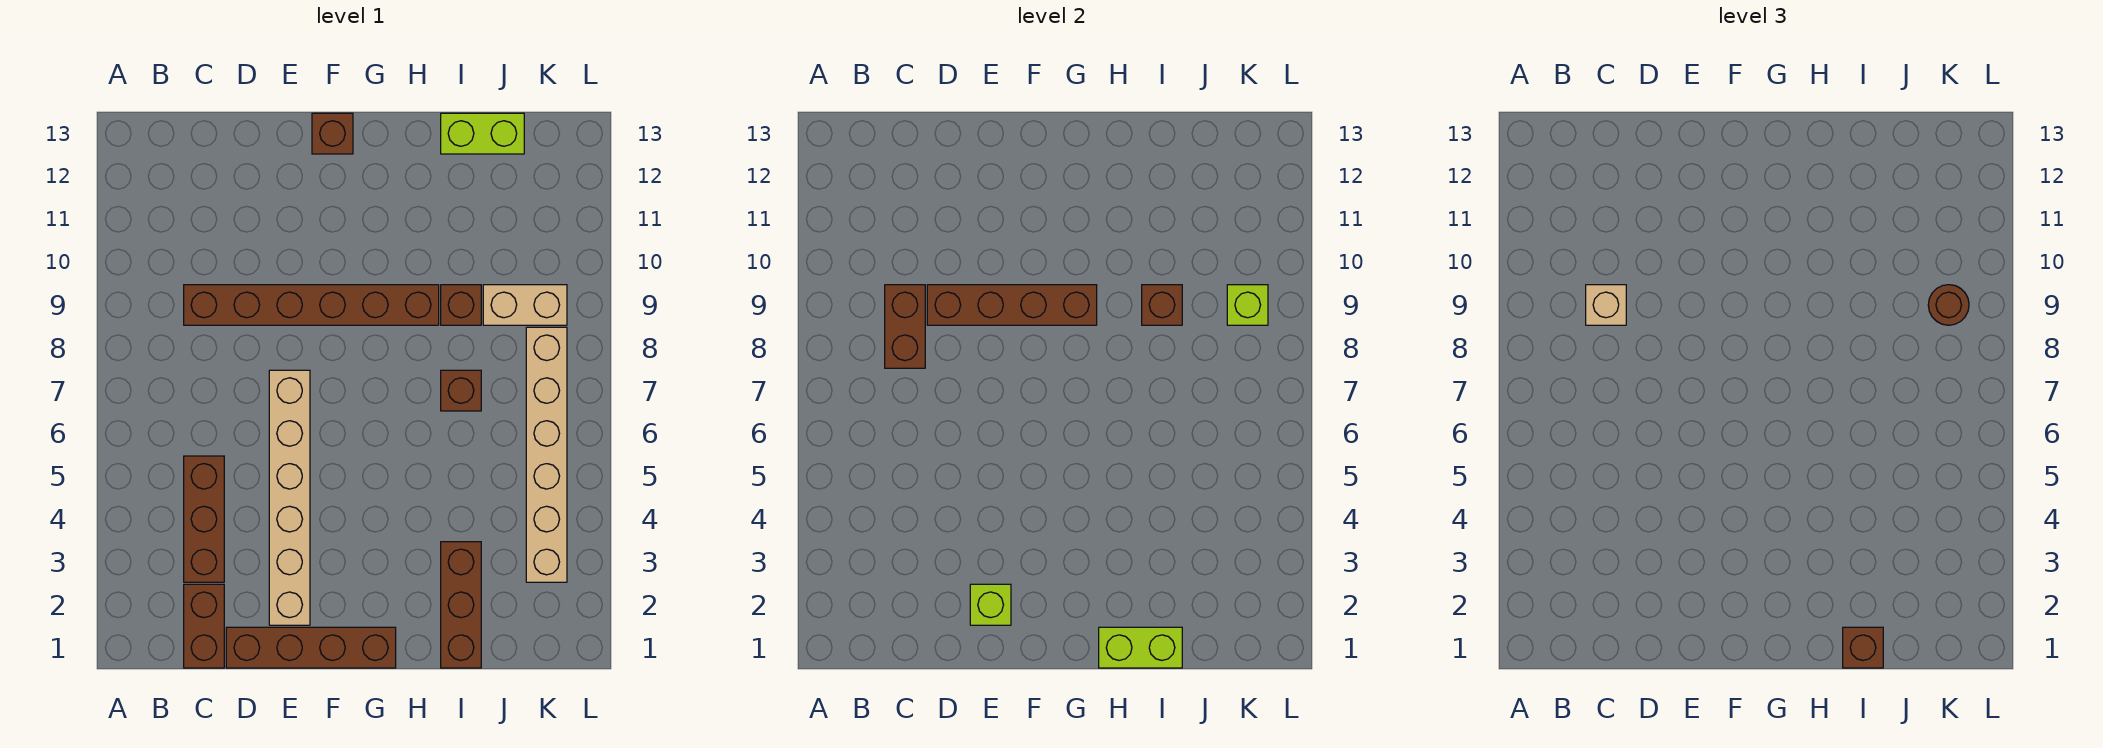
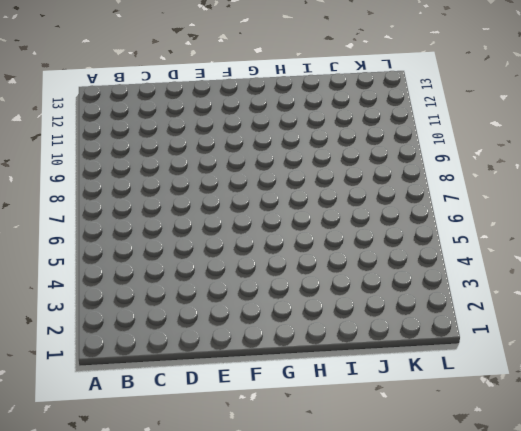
none -> brown 1x2 brick [184,584,224,668]
none -> brown 1x3 brick [184,456,224,582]
none -> brown 1x6 brick [184,285,439,325]

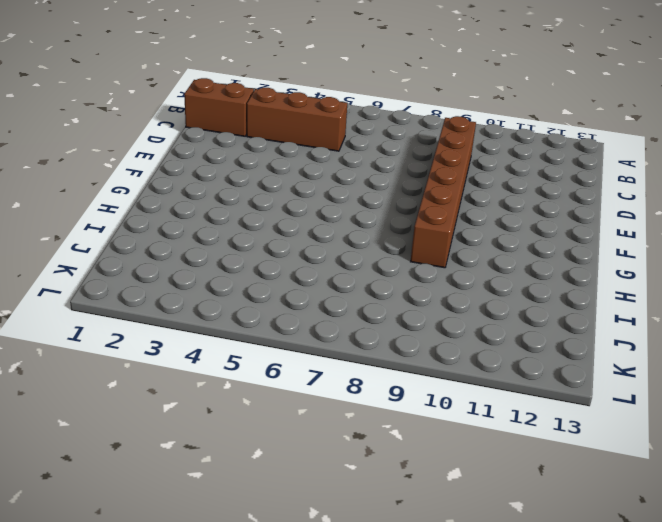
none -> brown 1x4 brick [226,627,396,668]
none -> tan 1x6 brick [269,370,310,625]
none -> brown 1x1 brick [312,113,353,154]

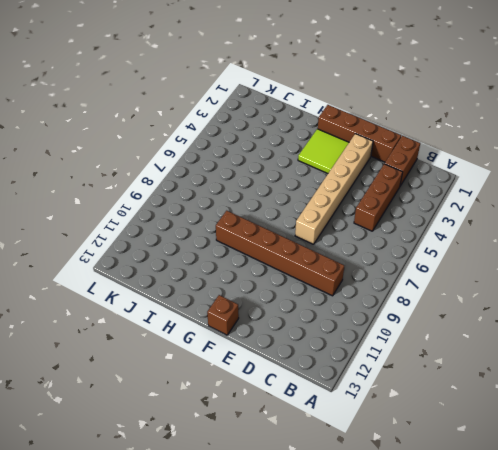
lime 2x2 tile [298,129,349,173] -> none
none -> brown 1x3 brick [441,542,481,668]
none -> brown 1x1 brick [441,370,481,411]
none -> brown 1x1 brick [441,285,481,325]

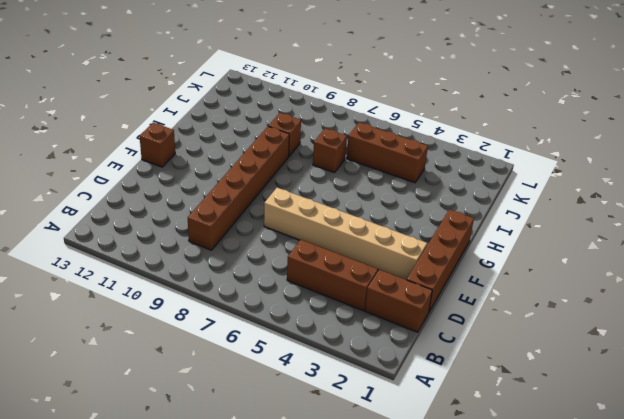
brown 1x3 brick [347,122,428,183] -> brown 1x3 brick moved to [441,542,481,668]
none -> lime 1x2 brick [441,113,524,154]
none -> tan 1x2 brick [483,285,567,325]
none -> tan 1x6 brick [526,327,567,582]

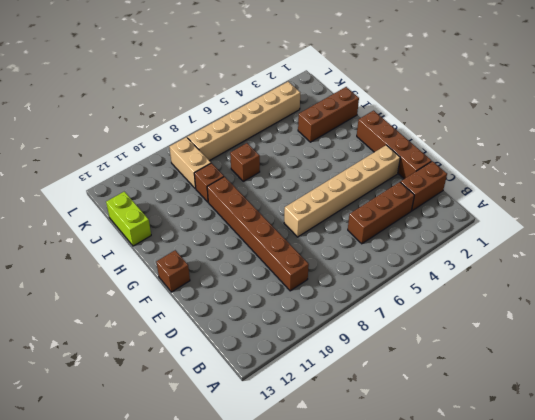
none -> brown 1x2 brick [885,285,925,368]
none -> brown 1x4 brick [927,285,1097,325]
none -> lime 1x1 brick [970,584,1011,625]

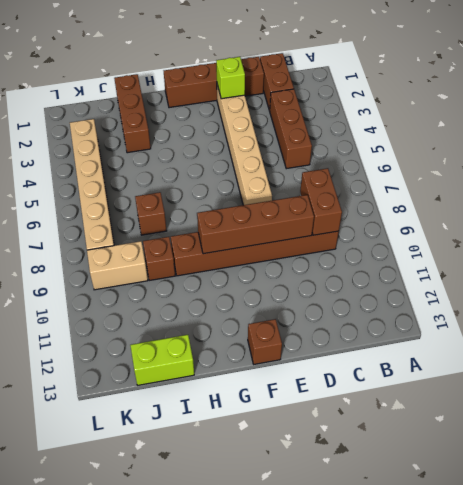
none -> lime 1x2 brick [1099,627,1182,668]
none -> brown 1x1 brick [1142,285,1182,325]
none -> lime 1x1 brick [1227,285,1268,325]

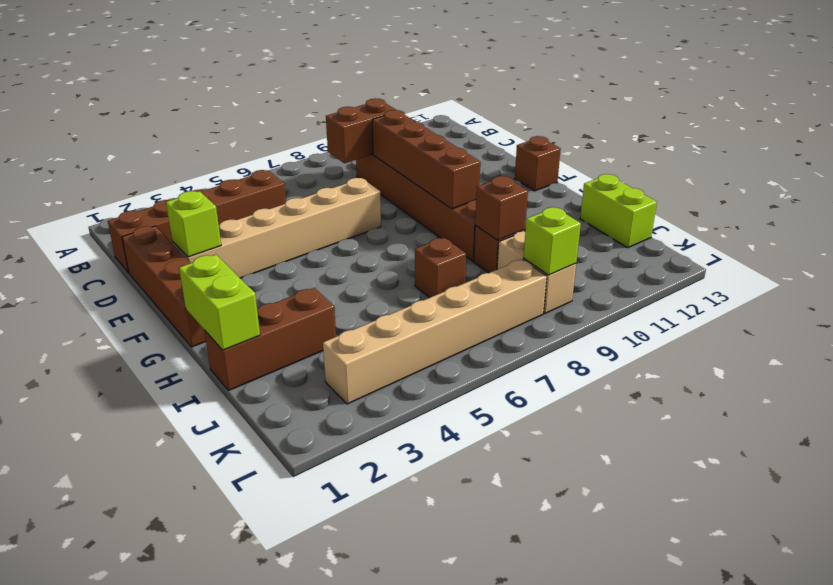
none -> tan 1x1 brick [1586,285,1626,325]
none -> brown 1x1 brick [1843,627,1883,668]
none -> brown 1x1 round brick [1928,285,1969,325]

